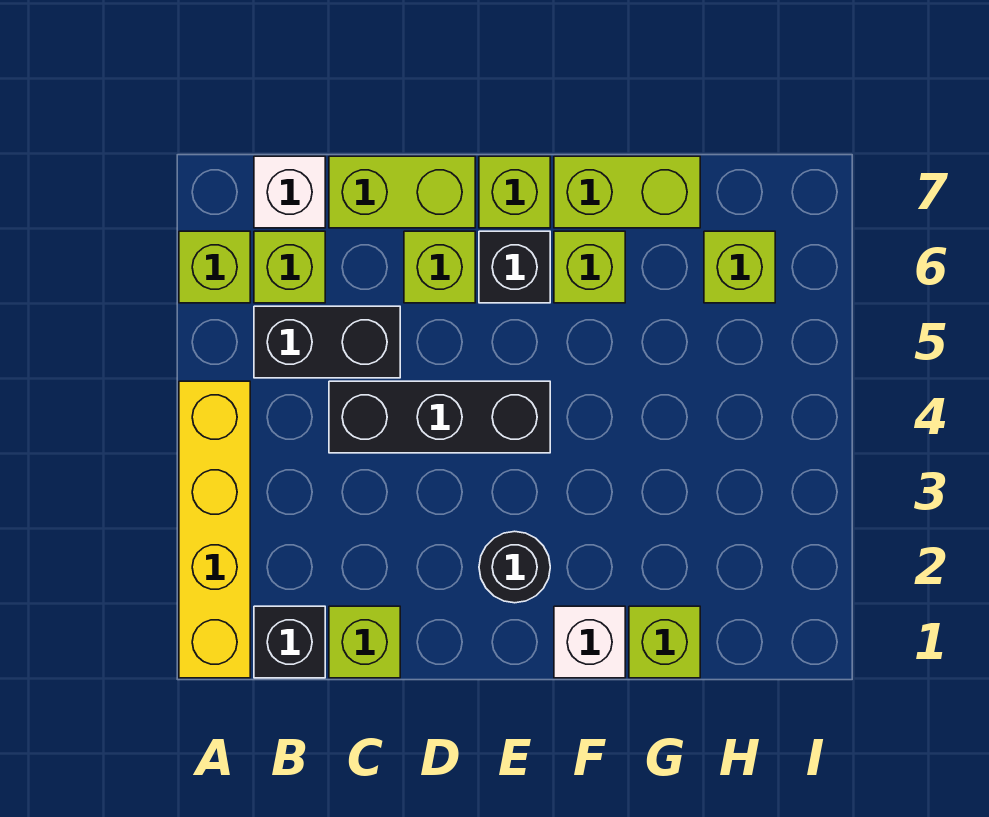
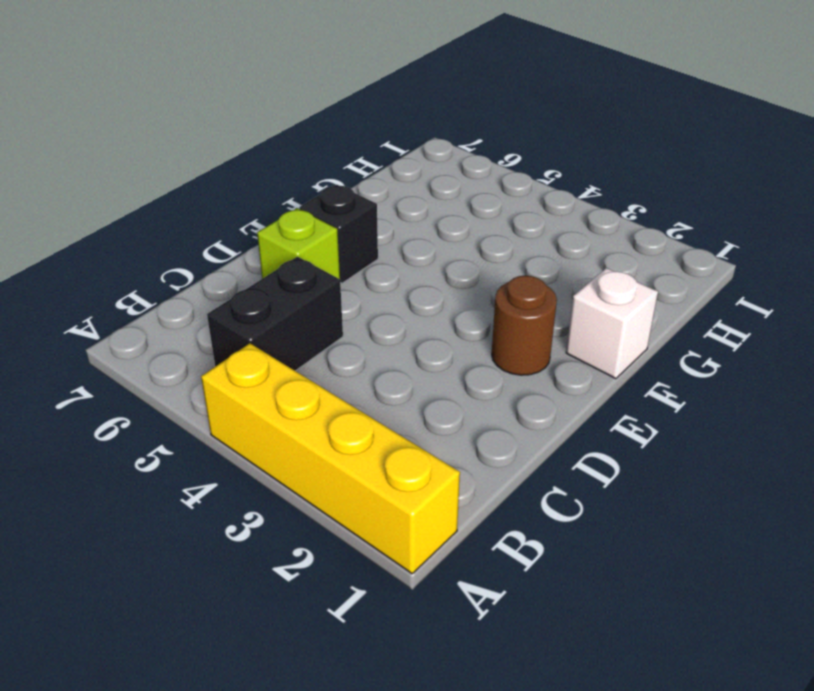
brown 1x1 round brick [492,276,557,375] -> black 1x1 round brick [479,531,550,603]
none -> lime 1x1 brick [179,231,250,303]
none -> black 1x1 brick [254,606,325,678]
none -> lime 1x1 brick [254,231,325,303]

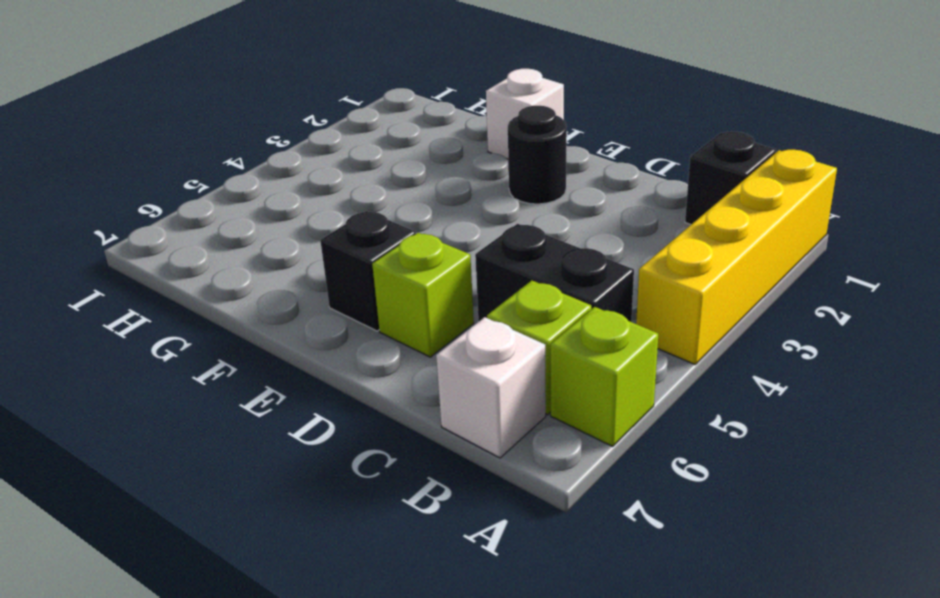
none -> lime 1x1 brick [329,606,400,678]
none -> black 1x3 brick [329,381,550,453]
none -> lime 1x2 brick [329,156,475,228]

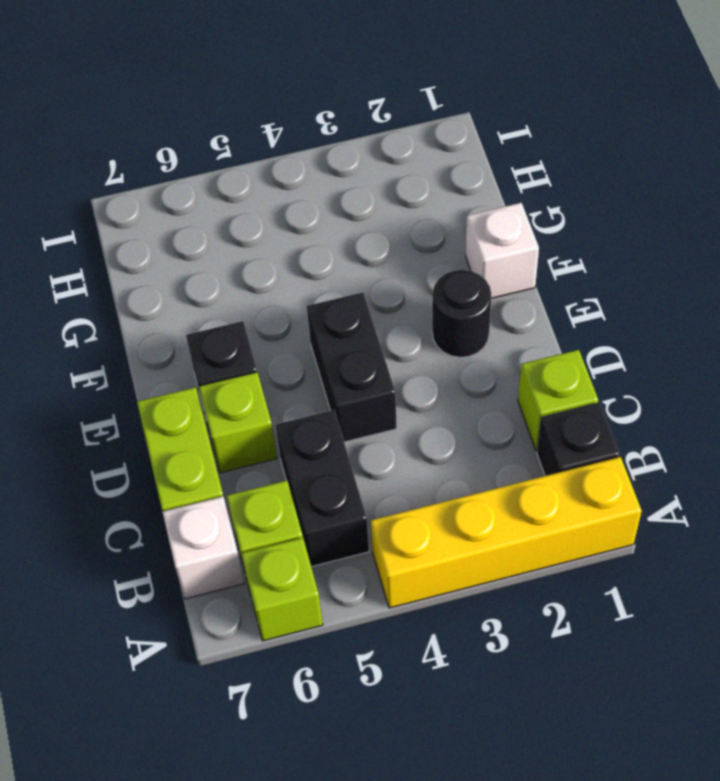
black 1x2 brick [307,292,397,442] -> black 1x3 brick [329,381,550,453]
none -> lime 1x1 brick [479,156,550,228]
none -> lime 1x1 brick [554,231,625,303]
none -> lime 1x2 brick [554,156,700,228]

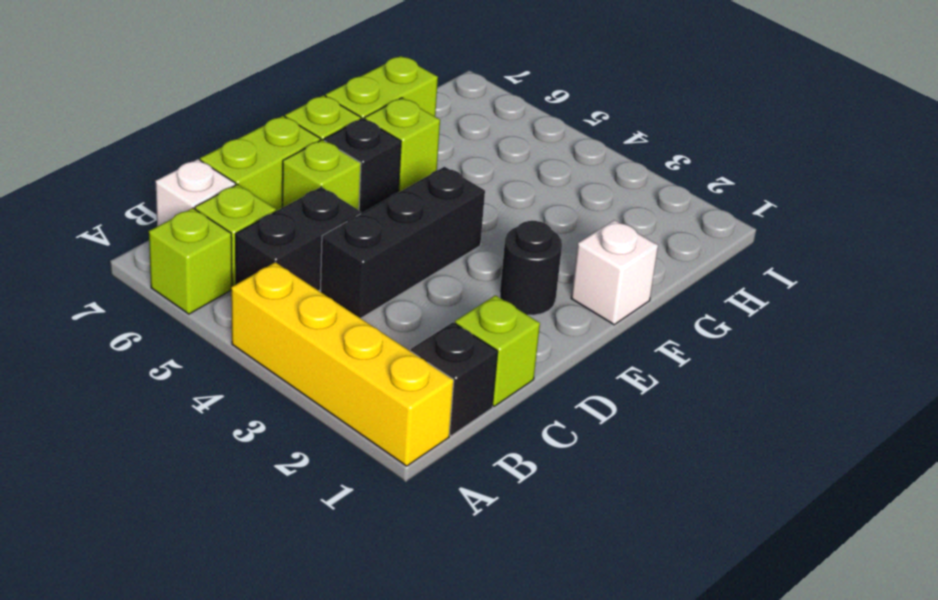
none -> lime 1x1 brick [629,606,700,678]
none -> lime 1x1 brick [704,231,775,303]

